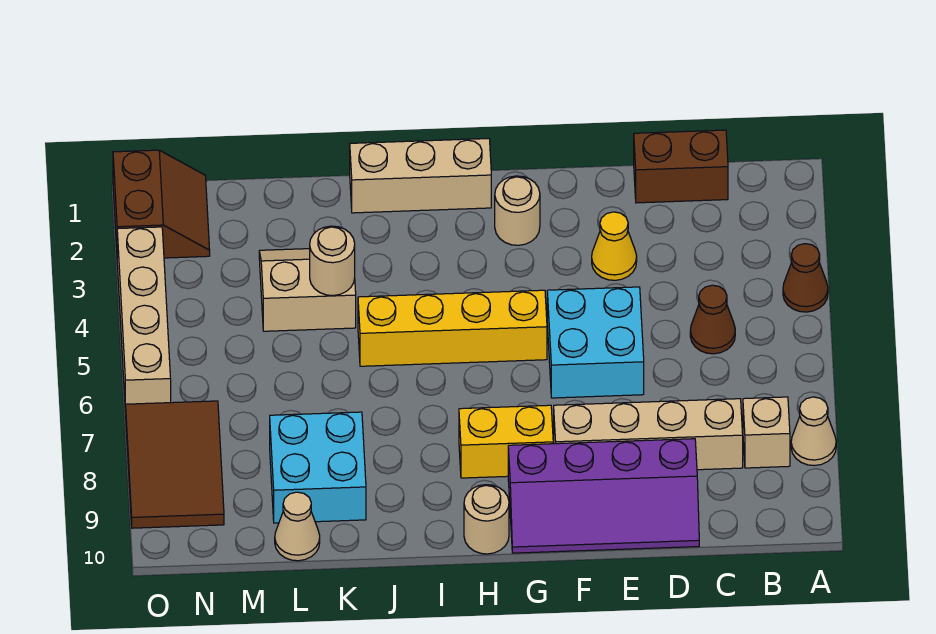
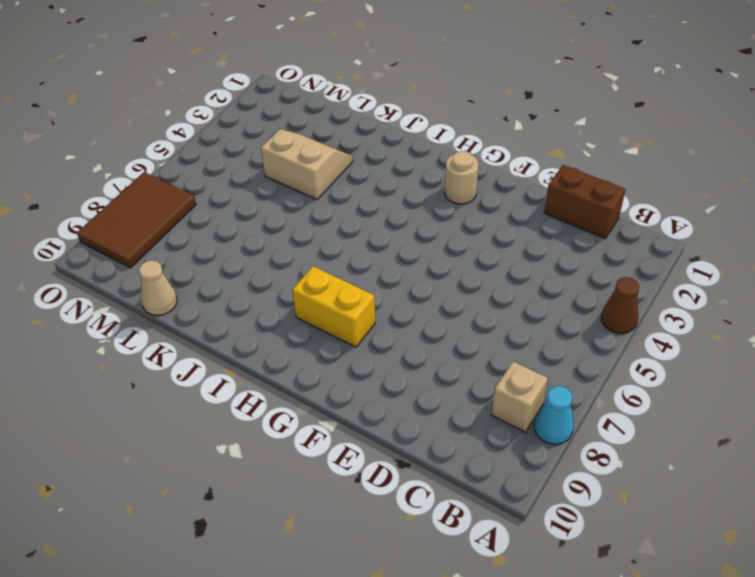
cyan 1x1 cone [534,386,574,444] -> tan 1x1 cone [791,397,836,466]
none -> brown 1x1 cone [690,285,735,354]
none -> tan 1x4 brick [554,399,743,470]
none -> purple 2x4 slope [508,439,699,553]

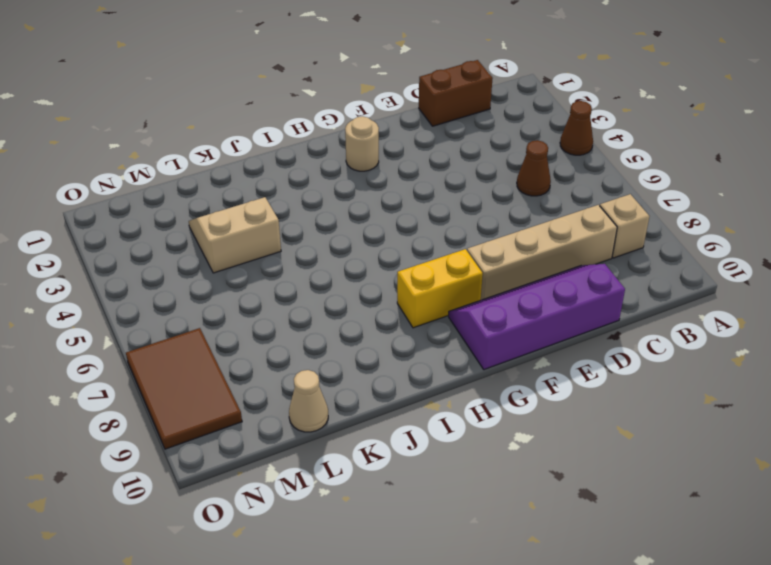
purple 2x4 slope [449,264,625,370] -> purple 2x4 slope turned to [508,439,699,553]
none -> tan 1x1 cone [791,397,836,466]
none -> yellow 1x1 cone [592,212,637,280]
none -> cyan 2x2 brick [547,287,644,398]

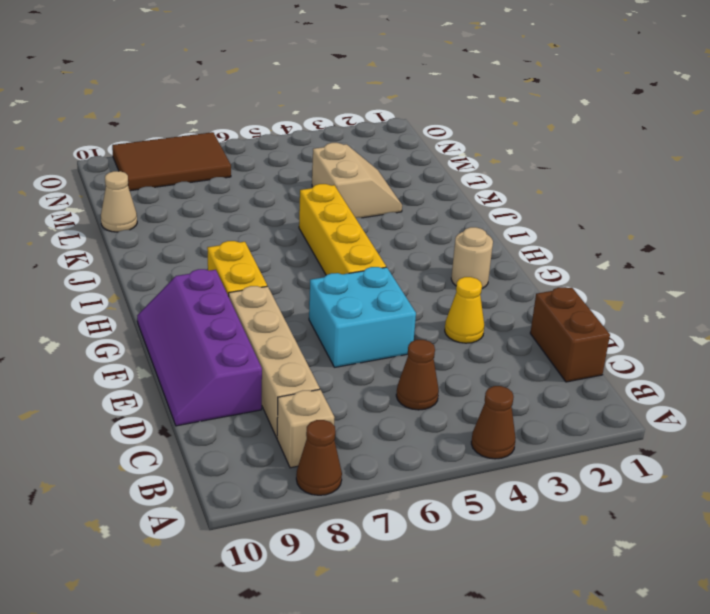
brown 1x1 cone [296,420,342,495] -> tan 1x1 cone [791,397,836,466]
none -> tan 1x3 brick [350,139,491,213]
none -> tan 1x1 round brick [464,485,509,554]
none -> cyan 2x2 brick [270,412,366,523]

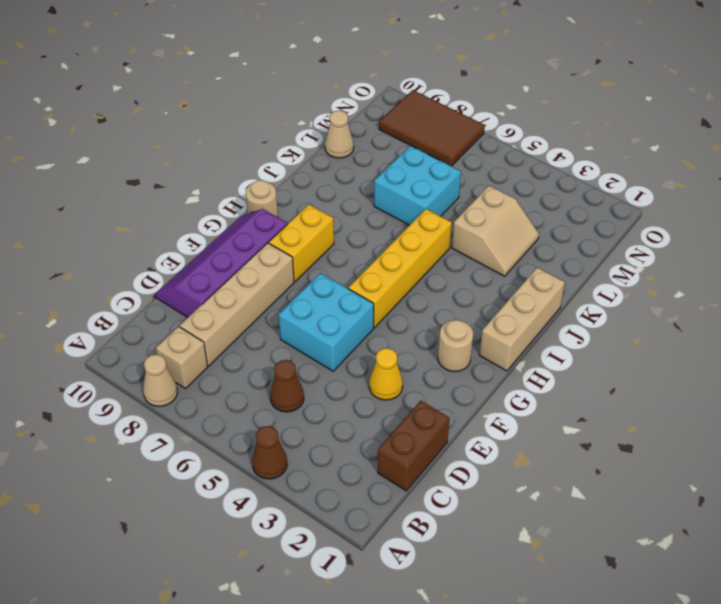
cyan 2x2 brick [374,146,461,225] -> cyan 2x2 brick moved to [270,412,366,523]
none -> brown 2x2 slope [113,150,210,258]
none -> tan 1x4 brick [117,227,171,413]
none -> tan 1x1 round brick [310,226,355,296]

